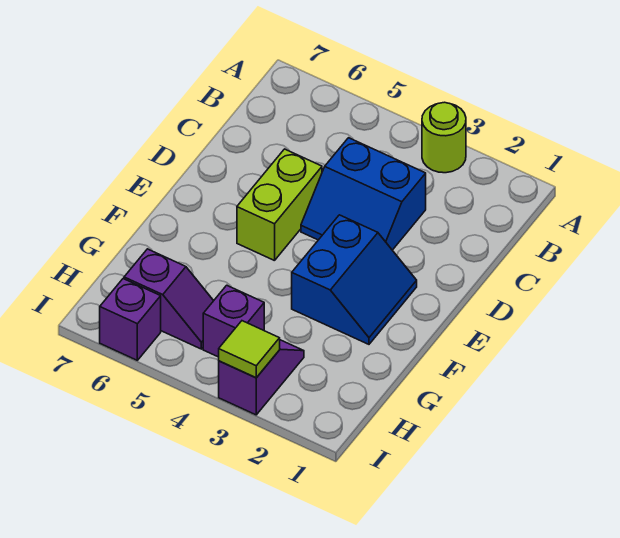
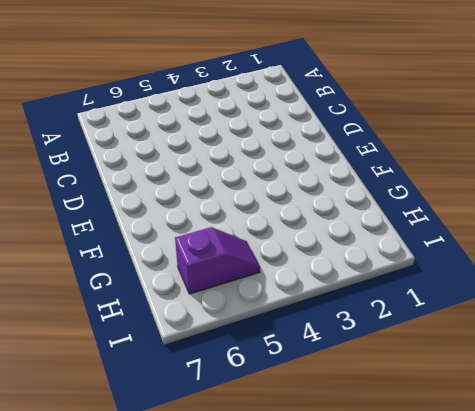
none -> lime 1x1 round brick [422,102,466,173]
none -> blue 2x2 slope [301,138,426,250]

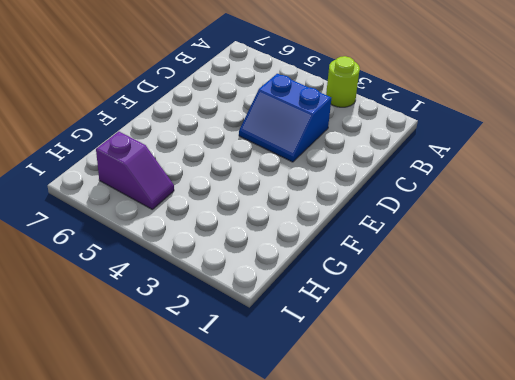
none -> lime 1x2 brick [237,149,322,261]
none -> blue 2x2 slope [292,215,417,344]

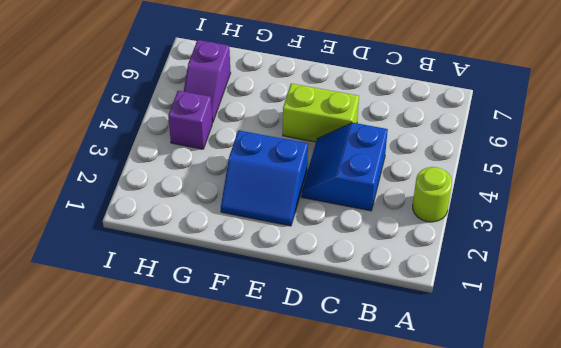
none -> purple 1x2 slope [219,340,304,415]
none -> purple 1x1 brick [100,279,161,360]

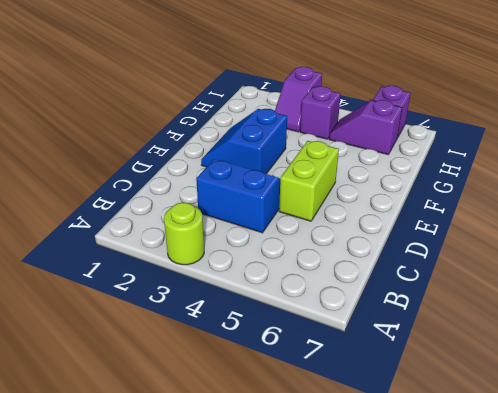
none -> lime 1x1 tile [219,321,280,378]

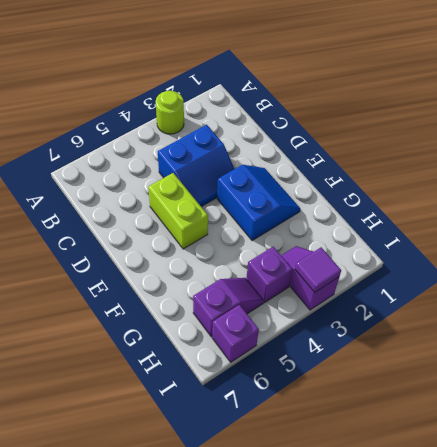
purple 1x1 tile [295,247,341,292] -> lime 1x1 tile [219,321,280,378]

